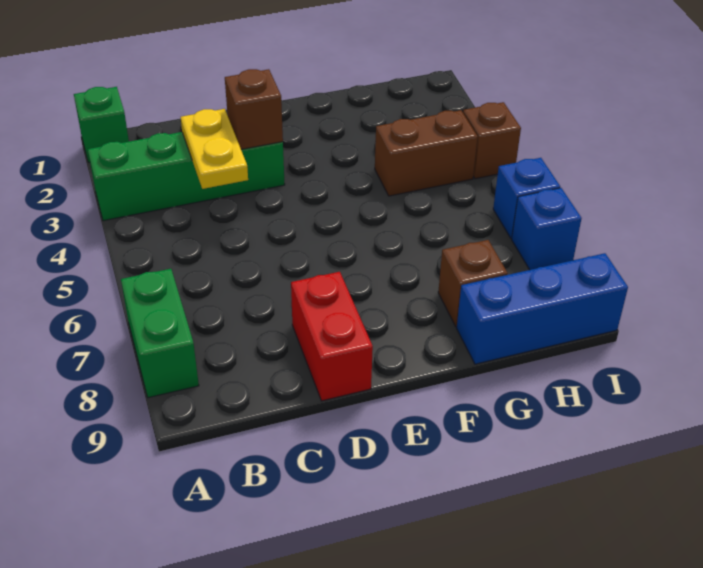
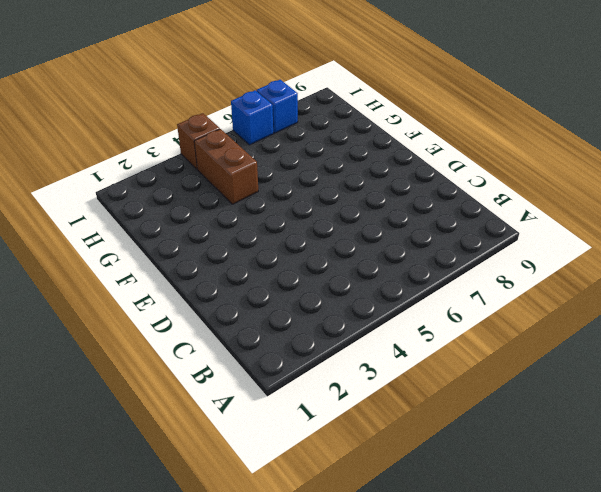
none -> green 1x1 brick [74,87,129,162]
none -> green 1x4 brick [88,132,285,221]
none -> green 1x2 brick [121,269,199,398]

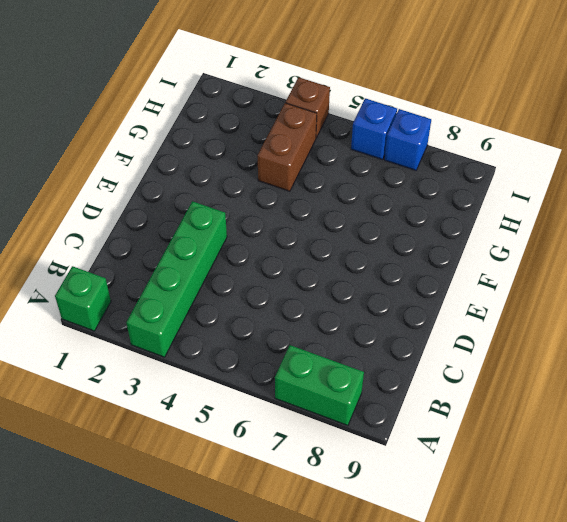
none -> red 1x2 brick [291,272,373,401]
none -> brown 1x1 brick [438,240,508,327]
none -> blue 1x3 brick [457,253,628,364]

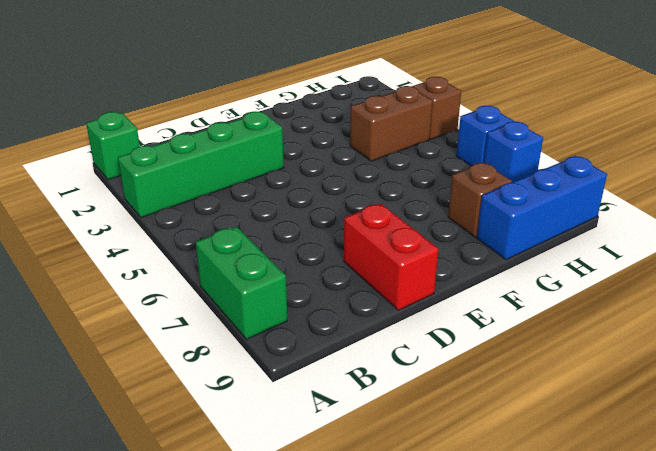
none -> yellow 1x2 plate [181,109,248,189]
none -> brown 1x1 brick [225,69,283,149]

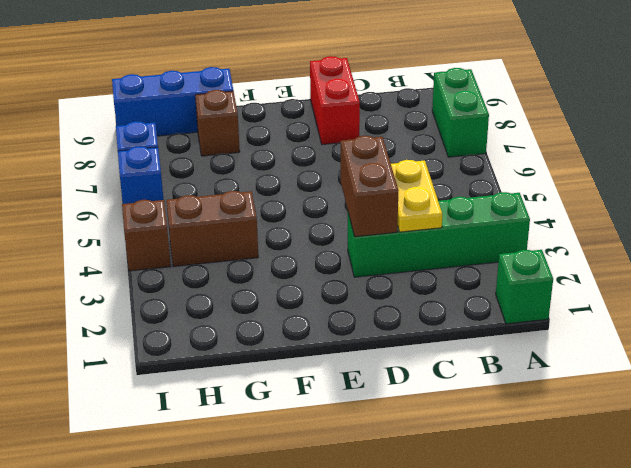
brown 1x2 brick [341,136,399,237] -> brown 1x1 brick [225,69,283,149]

